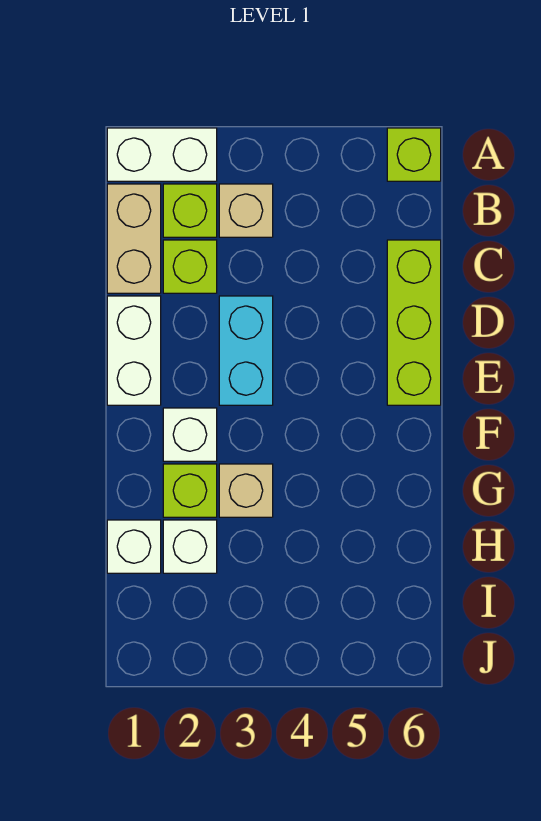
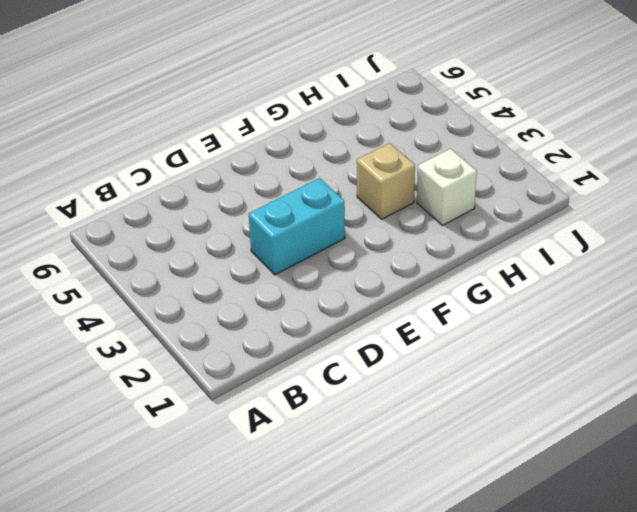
none -> white 1x2 brick [107,128,217,181]
none -> lime 1x1 brick [387,128,441,181]
none -> tan 1x2 brick [107,184,161,293]

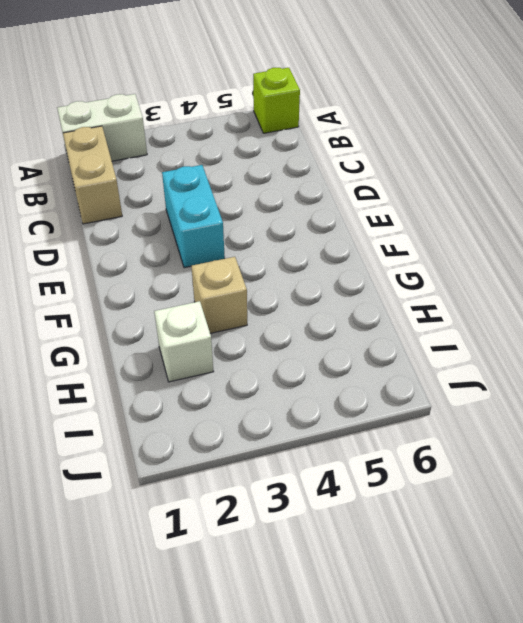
none -> lime 1x1 brick [163,184,217,237]
none -> tan 1x1 brick [219,184,273,237]
none -> lime 1x1 brick [163,240,217,293]

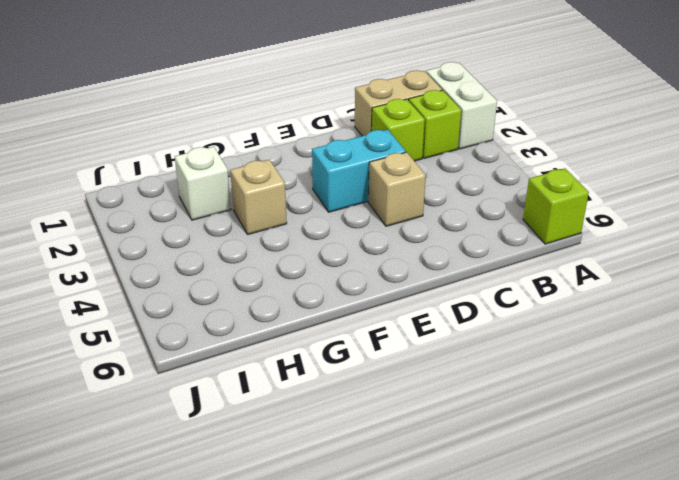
tan 1x1 brick [368,152,426,226] -> tan 1x1 brick moved to [219,184,273,237]
none -> lime 1x3 brick [387,240,441,405]
none -> white 1x2 brick [107,296,161,405]
none -> white 1x1 brick [163,408,217,461]

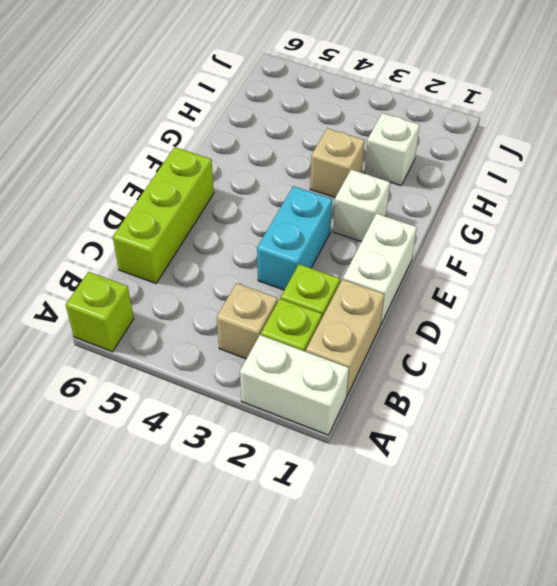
none -> lime 1x1 brick [163,464,217,517]
none -> white 1x1 brick [107,520,161,573]

